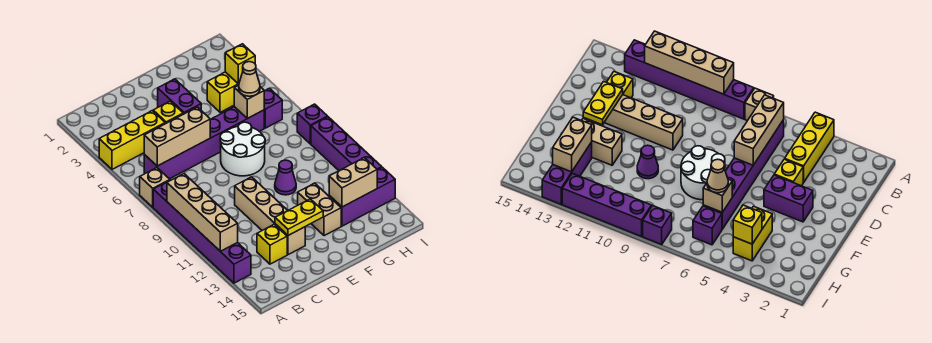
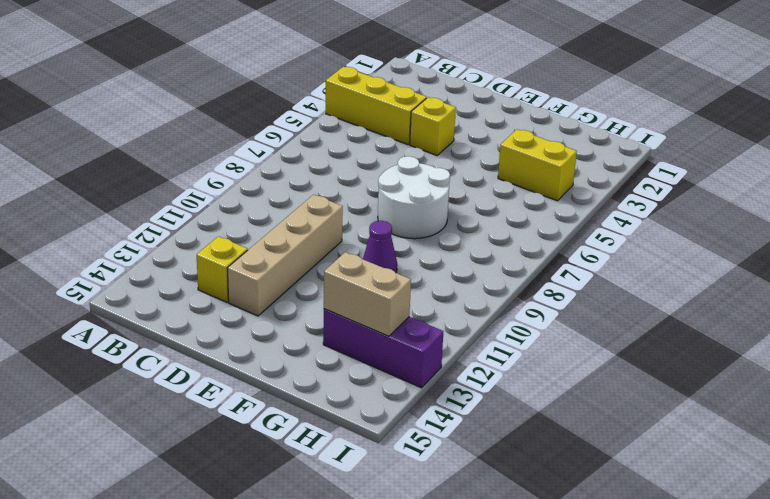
none -> tan 1x1 brick [140,168,170,207]
none -> purple 1x6 brick [153,181,251,283]
none -> purple 1x6 brick [144,107,264,179]

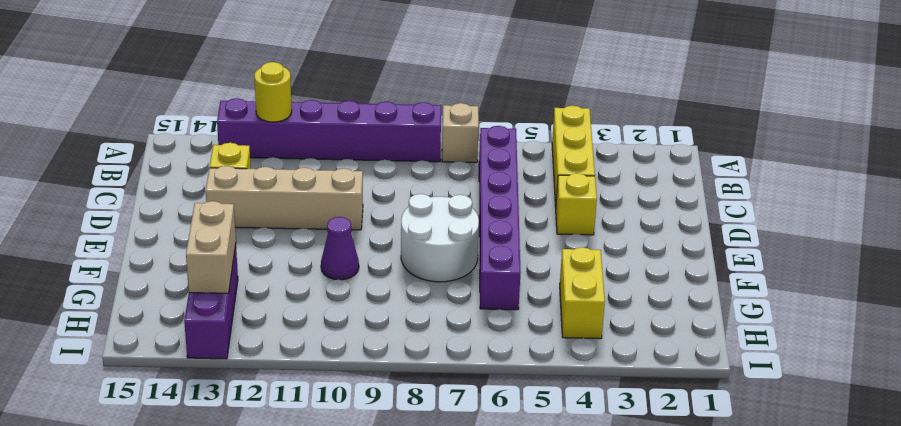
yellow 1x1 round brick [254,62,292,122] -> tan 1x4 brick [167,174,238,251]
none -> purple 1x2 brick [158,79,201,114]
none -> tan 1x2 brick [298,183,341,236]
none -> purple 1x1 brick [264,88,282,128]

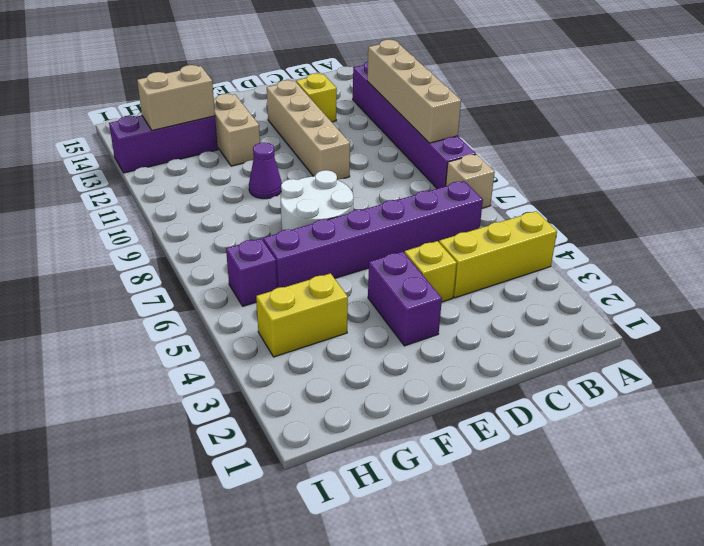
none -> purple 1x1 brick [297,104,328,144]
none -> purple 1x4 brick [311,117,382,171]
none -> tan 1x3 brick [144,107,211,166]

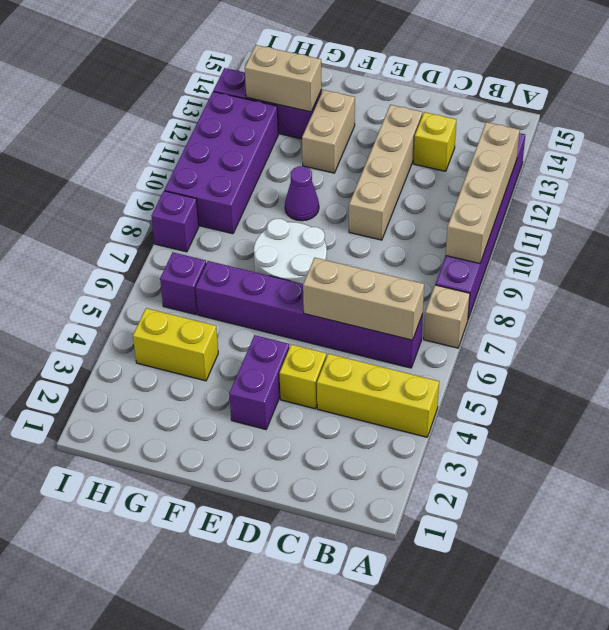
purple 2x4 brick [164,92,278,234] -> purple 1x4 brick [311,117,382,171]
none -> yellow 1x2 plate [275,199,323,235]
none -> tan 1x1 brick [234,85,264,119]
none -> yellow 1x1 brick [225,44,255,84]

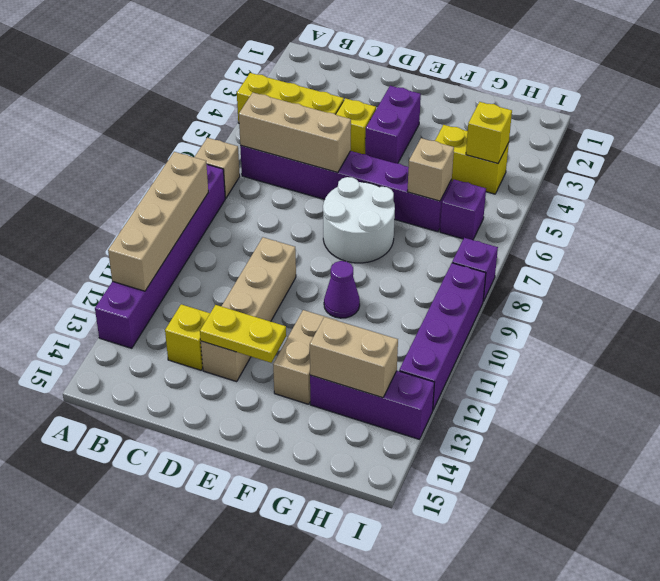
none -> tan 1x1 cone [239,62,260,96]

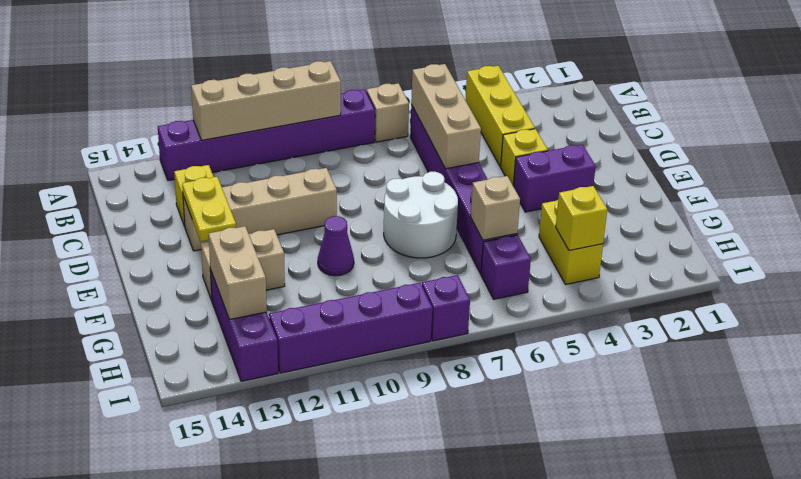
none -> tan 1x1 cone [239,62,260,96]

